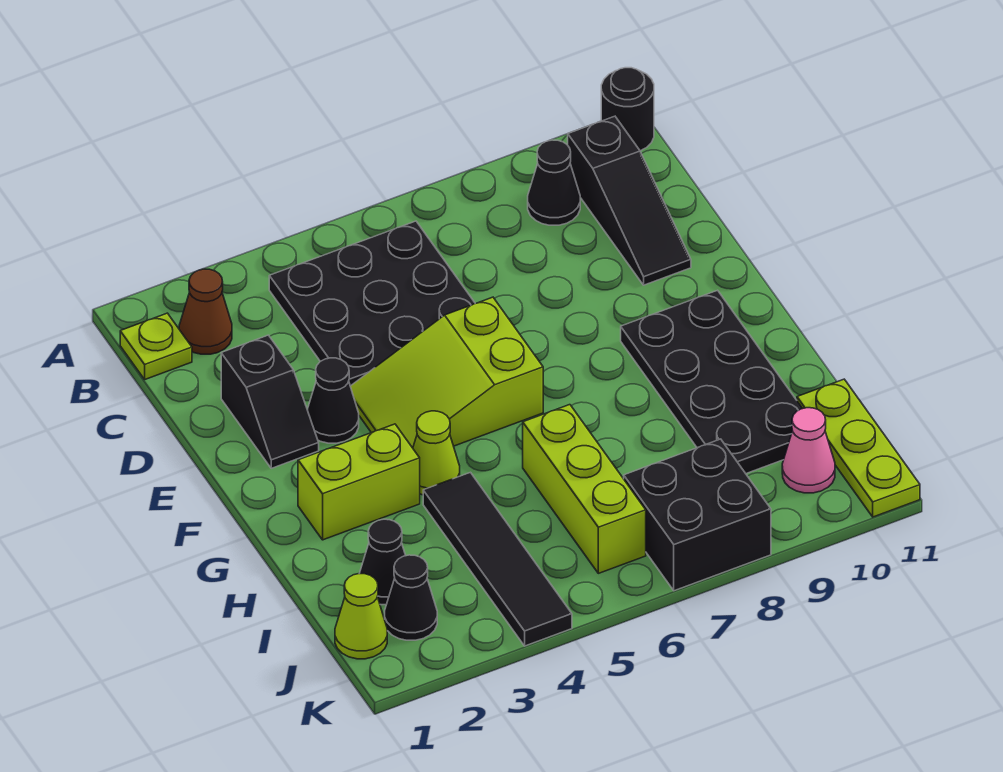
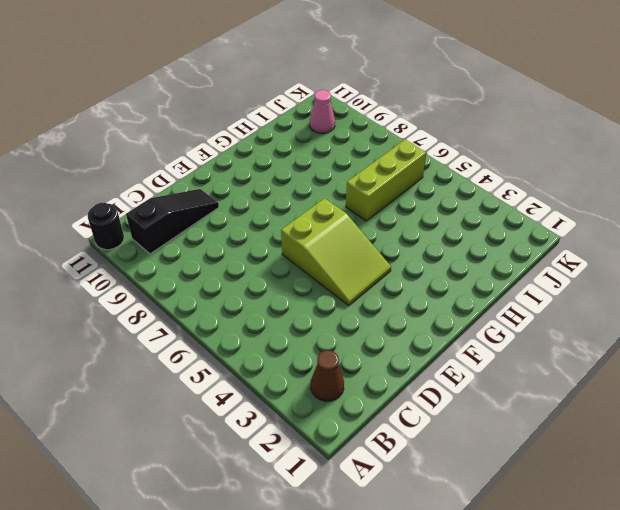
none -> lime 1x1 plate [120,313,192,379]
none -> black 3x3 plate [269,221,475,386]
none -> black 1x1 cone [528,140,580,225]

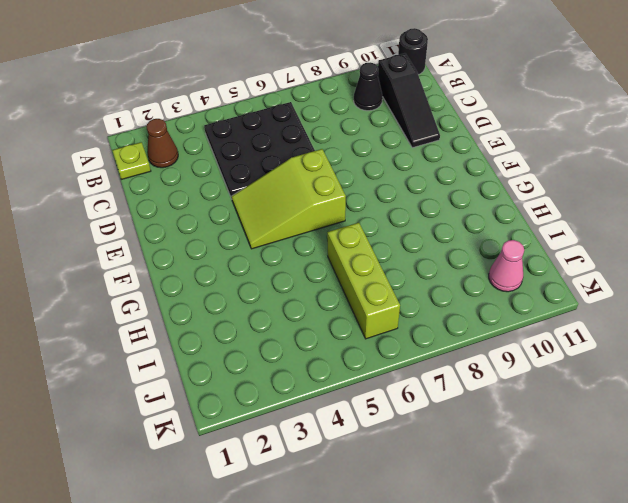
none -> black 1x2 slope [221,335,319,468]
none -> black 1x1 cone [307,358,359,443]
none -> black 2x4 plate [621,290,803,474]

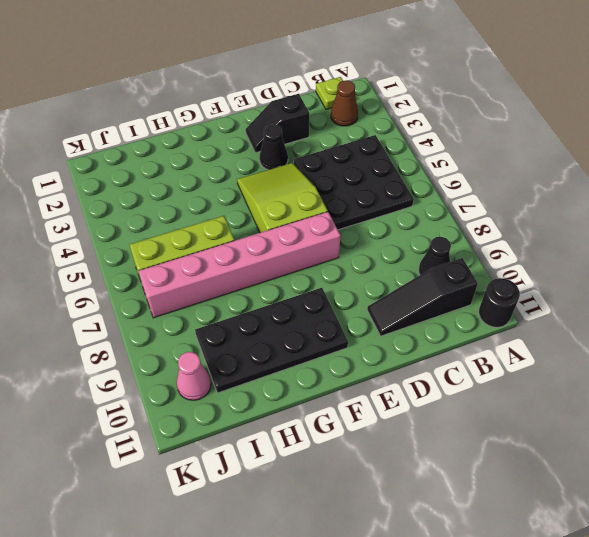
pink 1x6 brick [139,212,341,318] -> black 2x2 brick [624,439,771,591]
none -> lime 1x2 brick [298,424,420,540]
none -> lime 1x1 cone [413,411,460,495]
none -> black 1x4 tile [423,472,572,646]

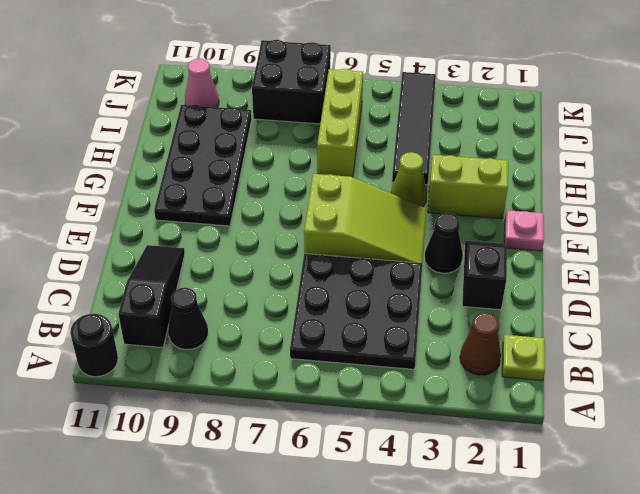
pink 1x1 plate [504,210,544,251] -> none
none -> black 1x1 cone [359,519,406,605]
none -> lime 1x3 plate [797,379,920,517]
none -> lime 1x1 cone [335,574,387,659]

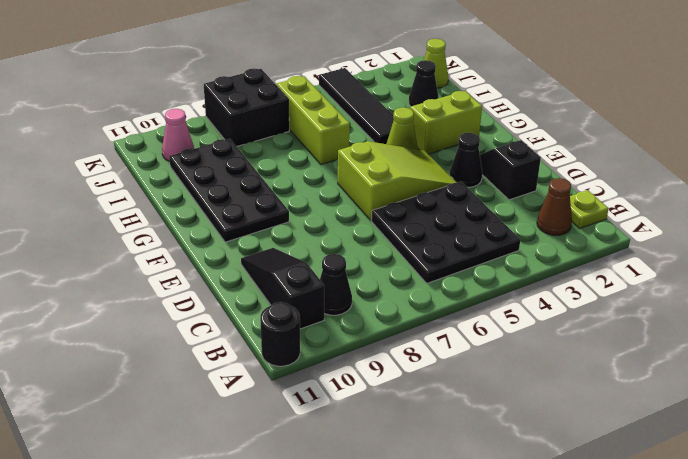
none -> lime 1x3 plate [797,379,920,517]
none -> black 1x1 cone [385,555,437,640]

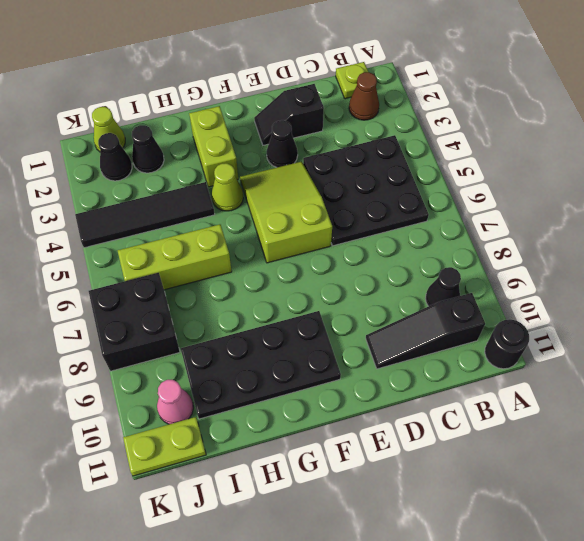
lime 1x2 plate [123,417,206,476] -> lime 1x3 plate [797,379,920,517]

